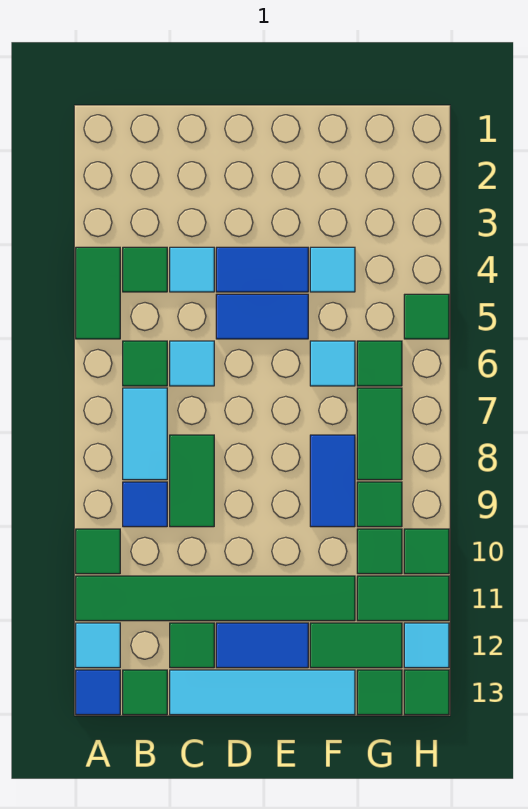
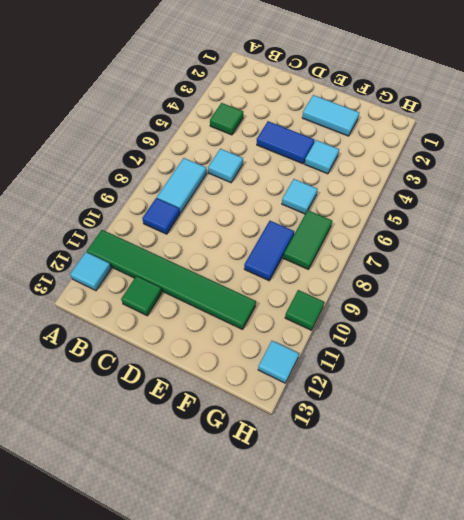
cyan 1x2 tile [302,95,359,136] -> none
none -> green 1x2 tile [76,247,120,339]
none -> green 1x1 tile [76,529,120,574]
none -> blue 1x1 tile [76,670,120,715]
none -> green 1x1 tile [123,341,167,386]

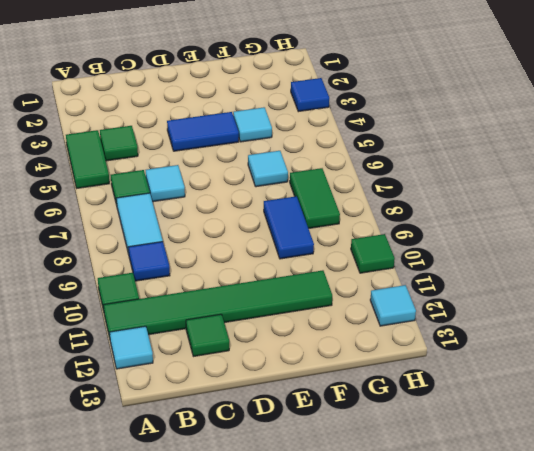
blue 1x1 tile [291,78,329,112] -> blue 1x1 tile moved to [76,670,120,715]
none -> green 1x1 tile [123,670,167,715]
none -> cyan 1x1 tile [170,247,214,292]
none -> green 1x2 tile [170,435,214,527]
none -> cyan 1x4 tile [170,670,355,715]

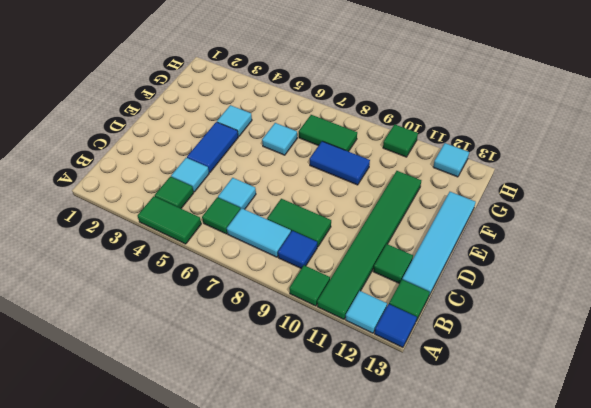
none -> blue 1x2 tile [216,294,308,339]
none -> blue 1x2 tile [216,623,308,668]
none -> green 1x2 tile [310,623,402,668]
none -> green 1x1 tile [357,341,402,386]

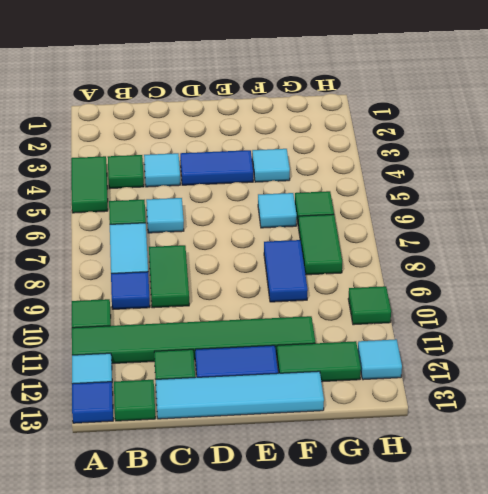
none -> blue 1x2 tile [216,294,308,339]
none -> green 1x1 tile [357,482,402,527]
none -> green 1x1 tile [357,529,402,574]
none -> green 1x2 tile [357,576,449,621]

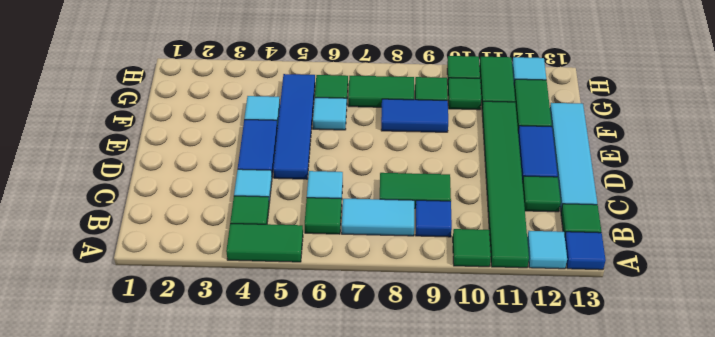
blue 1x4 tile [273,74,315,179] -> blue 1x2 tile [216,294,308,339]
none -> green 1x1 tile [357,670,402,715]
none -> green 1x1 tile [404,294,449,339]
none -> green 1x1 tile [404,670,449,715]

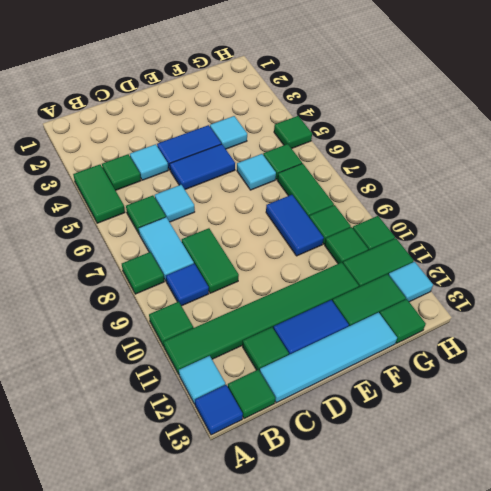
green 1x1 tile [122,252,164,294] -> green 1x1 tile moved to [404,670,449,715]

